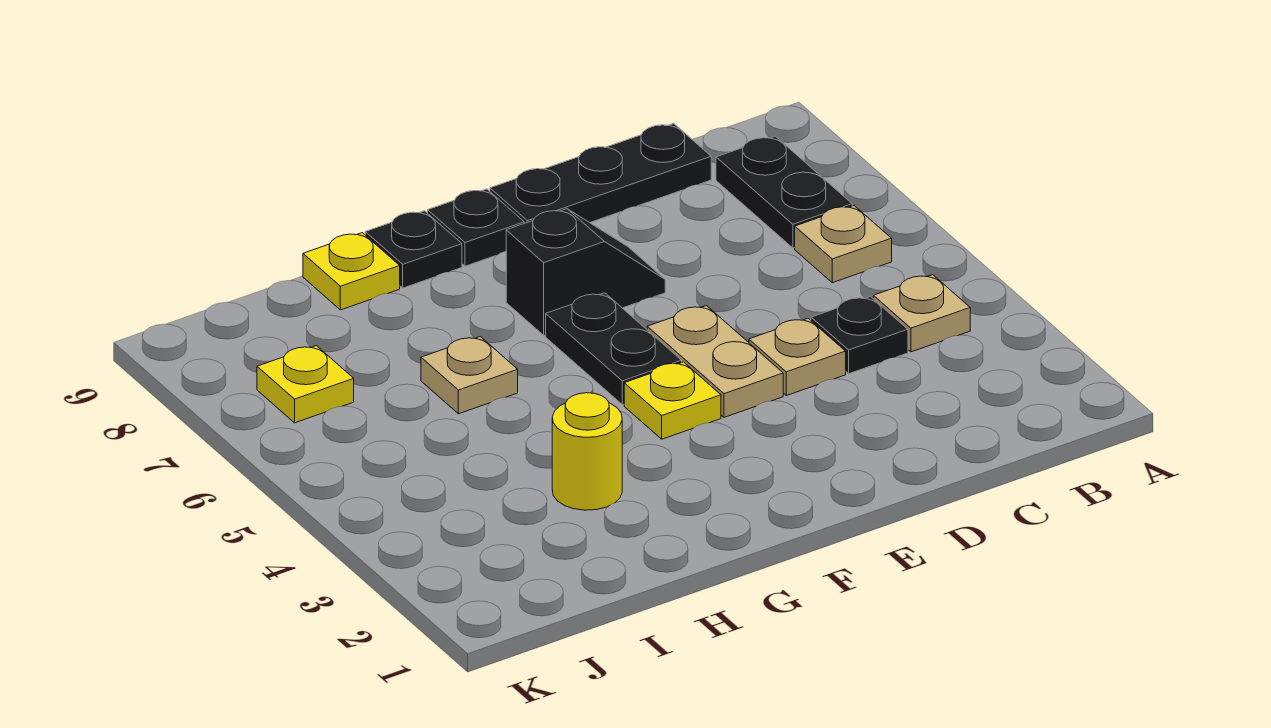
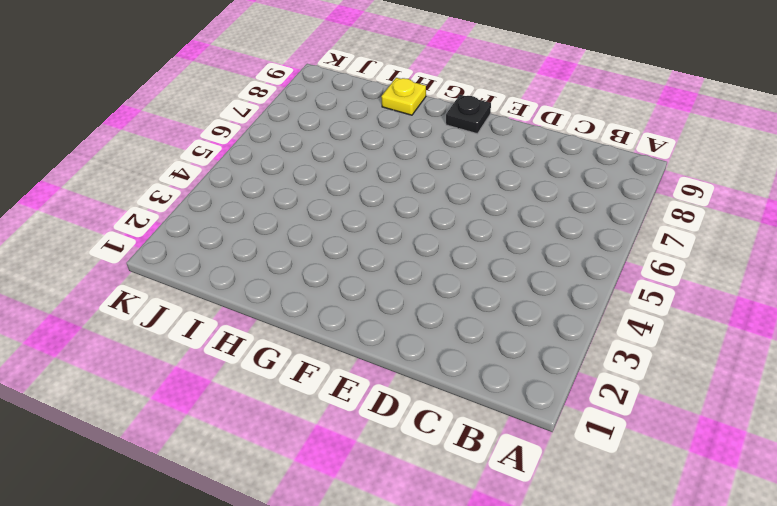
none -> tan 1x1 plate [873,275,970,352]
none -> tan 1x1 plate [795,206,892,283]
none -> black 1x2 plate [716,136,852,248]

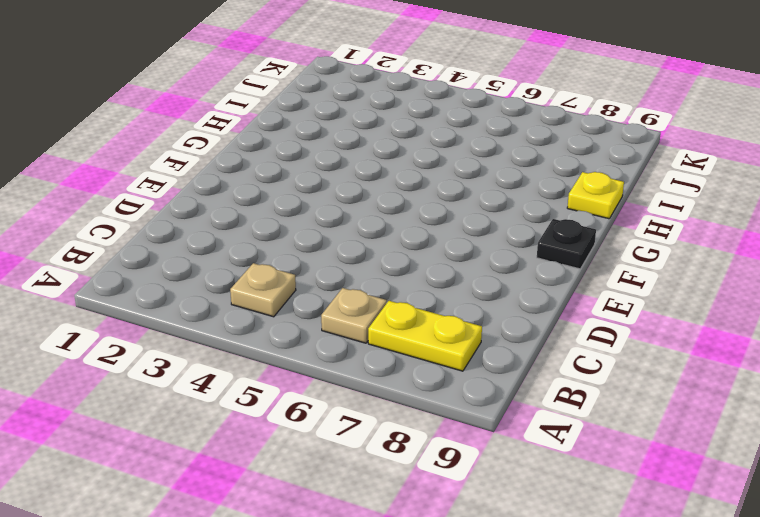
yellow 1x2 plate [368,301,482,371] -> black 1x2 plate [716,136,852,248]
none -> black 1x1 plate [811,296,908,374]
none -> black 1x3 plate [490,123,711,223]
none -> tan 1x1 plate [749,318,846,396]

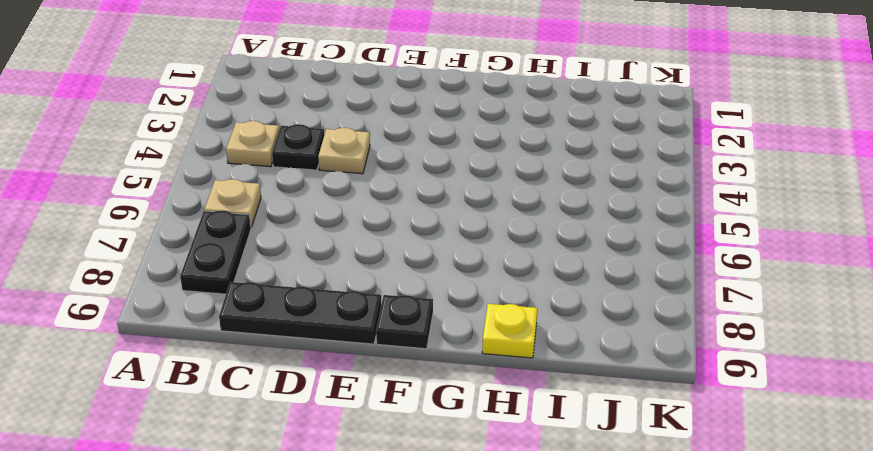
none -> tan 1x2 plate [647,306,783,417]
none -> black 1x2 slope [506,209,665,335]
none -> yellow 1x1 plate [624,362,721,439]

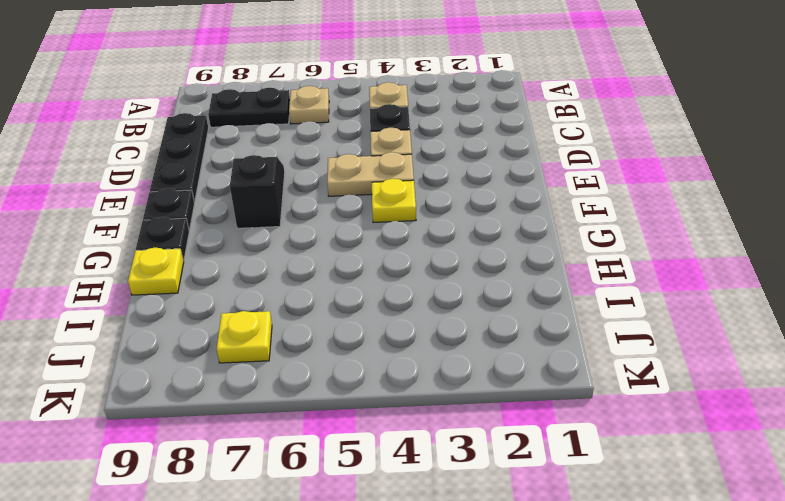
none -> black 1x2 plate [546,293,682,405]
none -> yellow 1x1 round brick [552,393,622,510]
none -> tan 1x1 plate [421,337,518,414]

